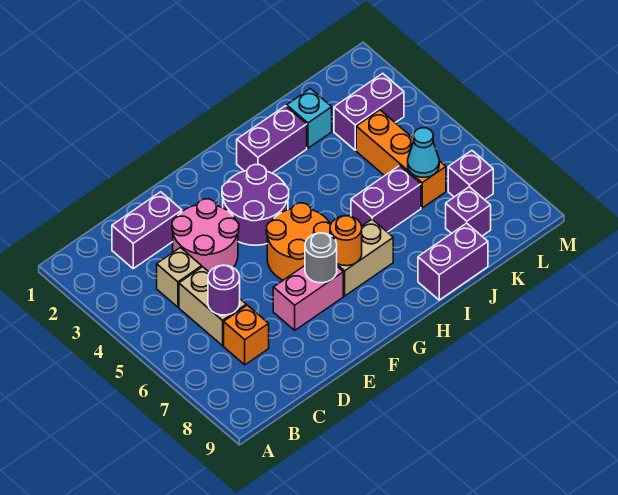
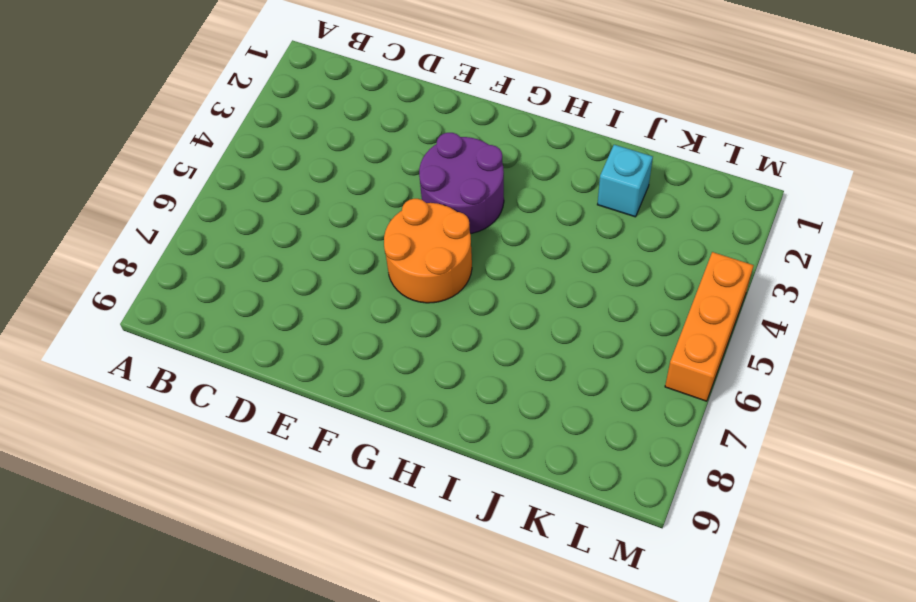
orange 1x3 brick [665,252,754,401] -> orange 1x3 brick moved to [356,110,446,208]
none -> purple 1x2 brick [112,192,182,268]
none -> tan 1x1 brick [157,248,202,307]
none -> tan 1x2 brick [179,267,246,346]

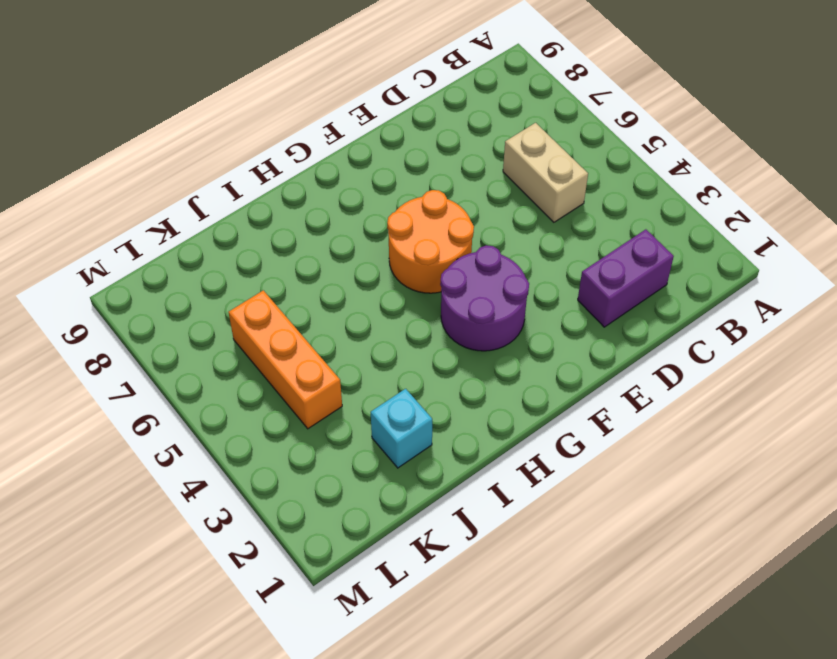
none -> tan 1x1 brick [157,248,202,307]
none -> orange 1x1 brick [224,305,269,365]
none -> pink 2x2 round brick [172,199,239,272]

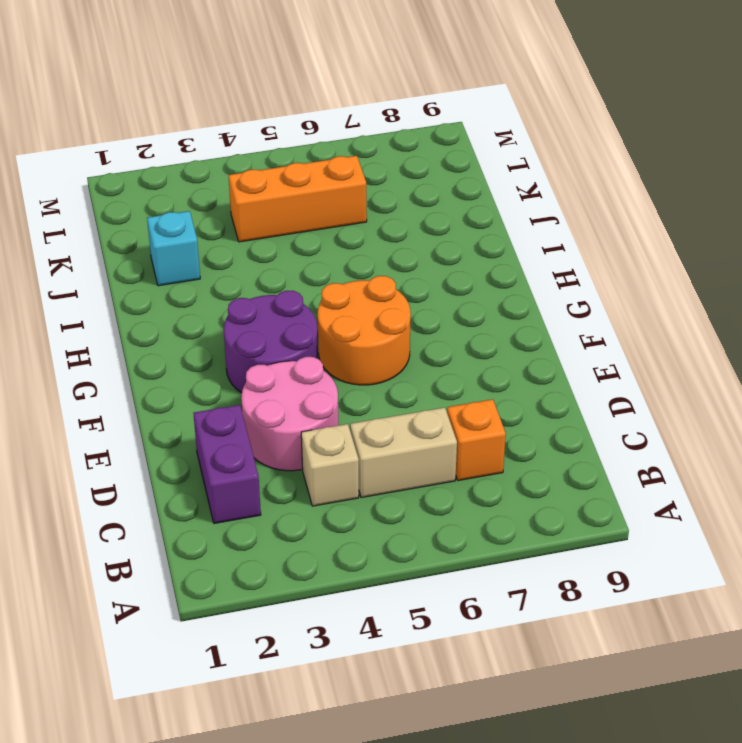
none -> pink 1x2 brick [273,266,343,330]
none -> tan 1x2 brick [337,219,393,296]
none -> purple 1x2 brick [237,106,307,173]

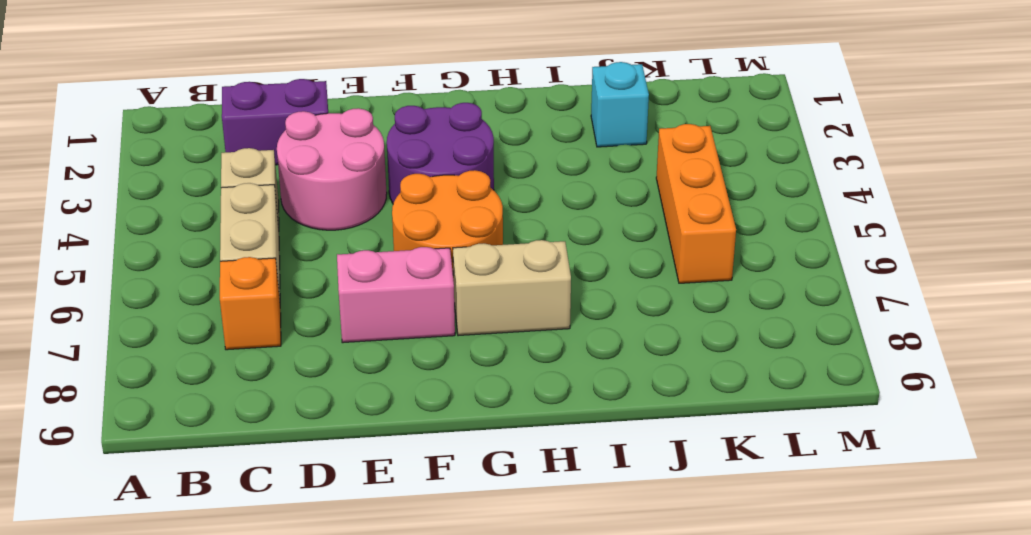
none -> purple 1x2 brick [237,106,307,173]
none -> purple 1x2 brick [351,166,421,232]
none -> purple 1x2 brick [418,223,488,300]

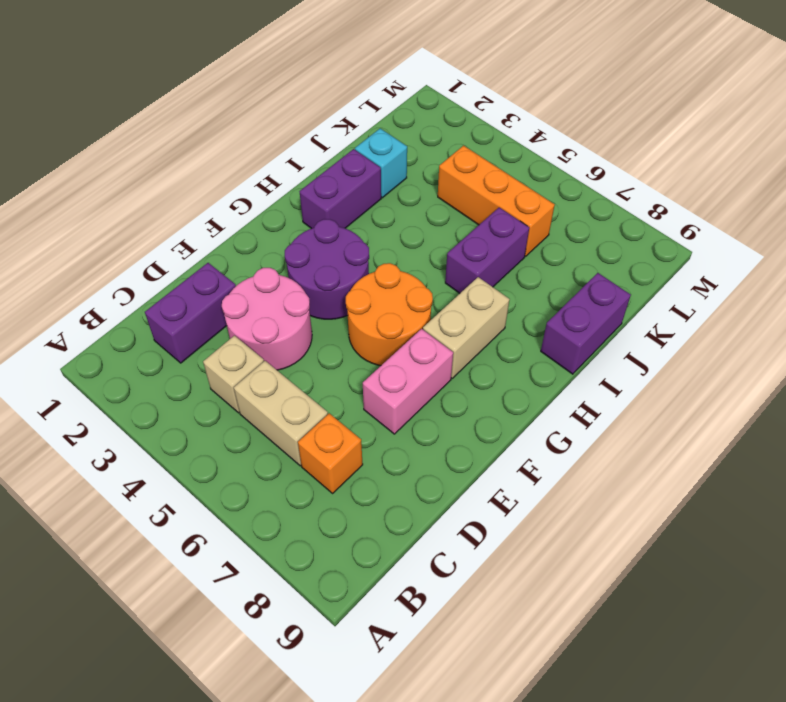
none -> purple 1x2 brick [334,73,404,150]
none -> purple 1x1 brick [446,187,491,236]
none -> purple 1x1 brick [448,151,493,200]

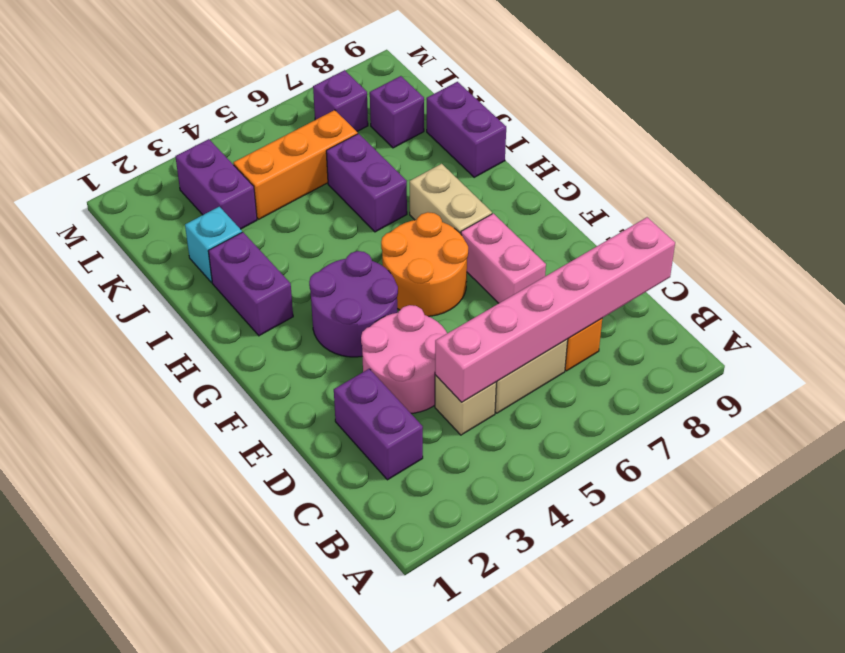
pink 1x6 brick [435,217,675,402] -> purple 1x1 round brick [208,265,240,315]
none -> grey 1x1 round brick [305,233,337,283]
none -> orange 1x1 round brick [330,216,362,266]
none -> cyan 1x1 cone [408,128,439,177]

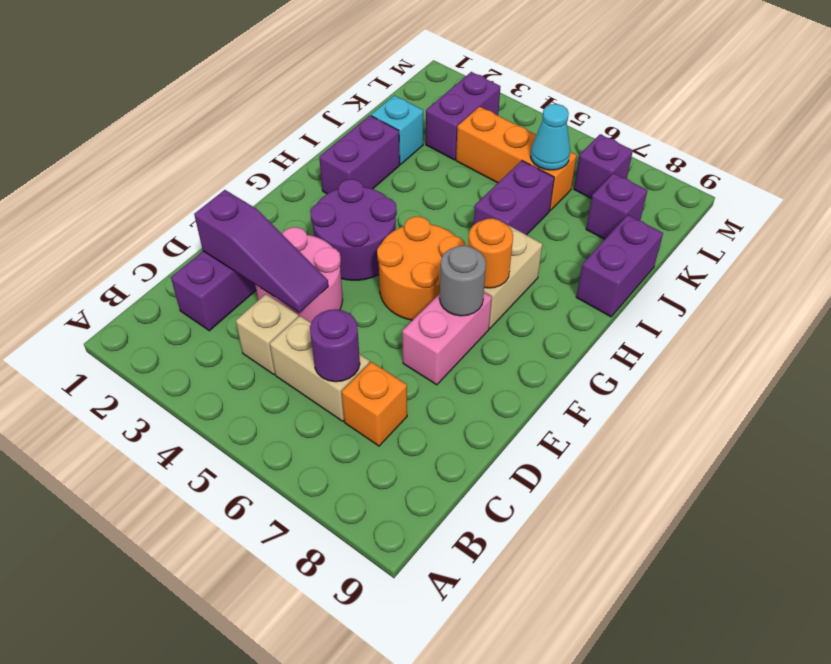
purple 1x3 slope [194,190,328,313] -> none

